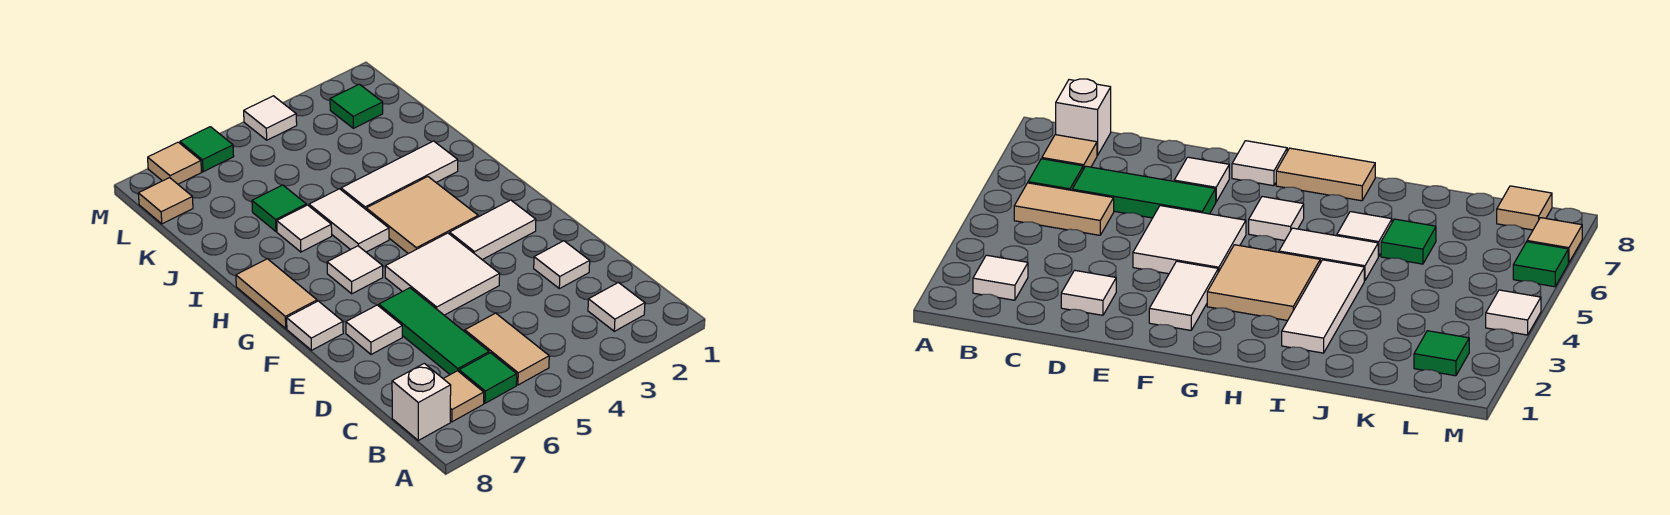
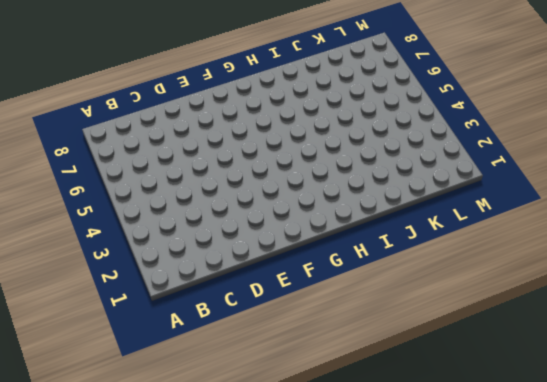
none -> white 1x1 tile [588,282,645,331]
none -> tan 1x2 tile [465,313,549,385]
none -> green 1x1 tile [459,353,517,403]

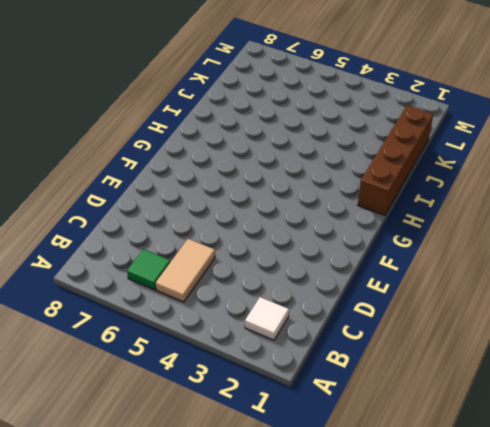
brown 1x4 brick [358,106,433,215] -> none
none -> tan 1x1 tile [443,371,484,422]
none -> white 1x1 brick [392,363,451,440]
none -> green 1x3 tile [379,288,489,375]

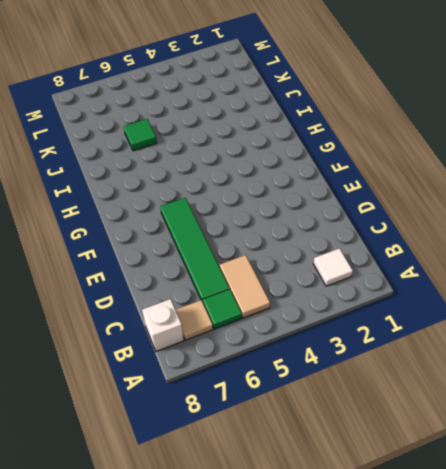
green 1x4 tile [160,198,229,302] -> green 1x3 tile [379,288,489,375]
none -> white 1x1 tile [534,241,590,289]
none -> white 2x2 tile [385,233,500,315]
none -> white 1x1 tile [346,305,402,354]

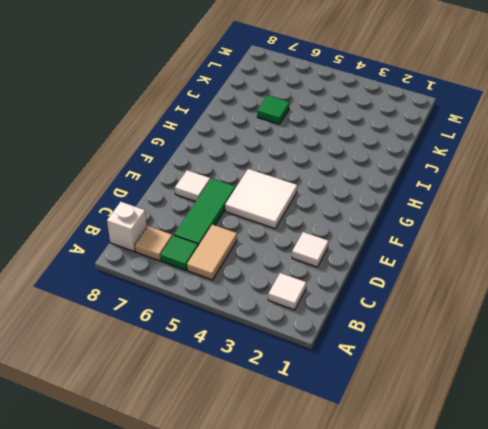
none -> white 1x2 tile [449,200,536,260]
none -> white 1x1 tile [287,301,343,350]
none -> tan 2x2 tile [366,177,478,254]

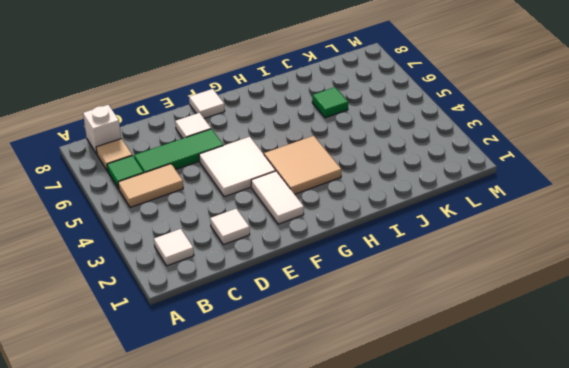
none -> white 1x1 tile [327,246,383,294]
none -> tan 1x2 tile [236,259,317,328]
none -> white 1x2 tile [309,189,389,252]

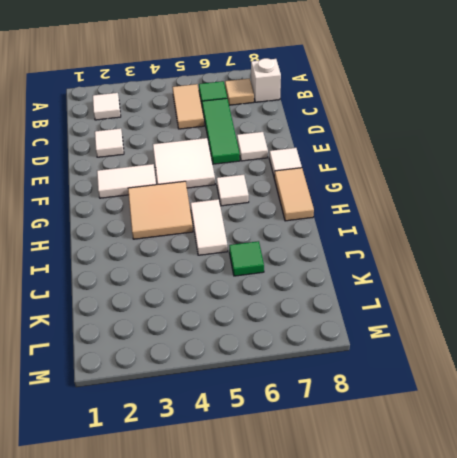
none -> white 1x3 tile [341,141,458,209]
none -> white 1x1 tile [277,205,332,252]
none -> green 1x1 tile [330,84,383,128]

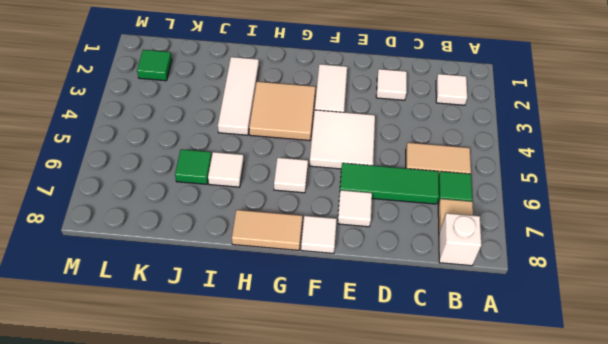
none -> white 1x2 tile [309,189,389,252]
none -> tan 1x1 tile [138,178,193,224]
none -> white 1x1 tile [244,96,297,140]

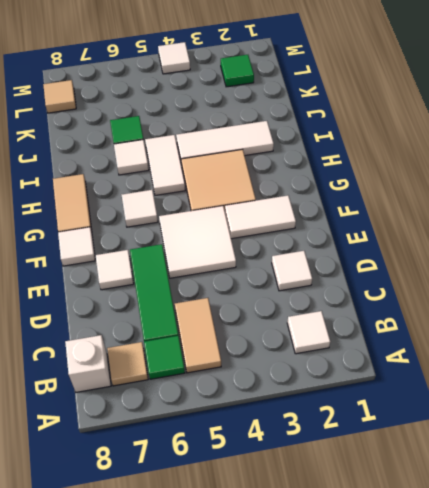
none -> green 1x1 tile [180,127,234,172]
none -> tan 1x1 tile [148,142,201,184]

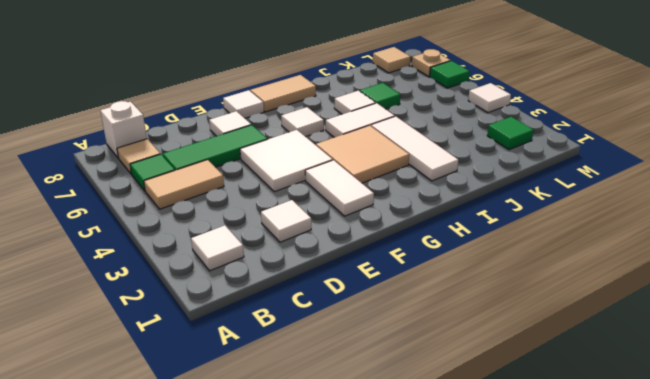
tan 1x1 plate [412,49,451,77] -> tan 1x1 tile [148,142,201,184]

